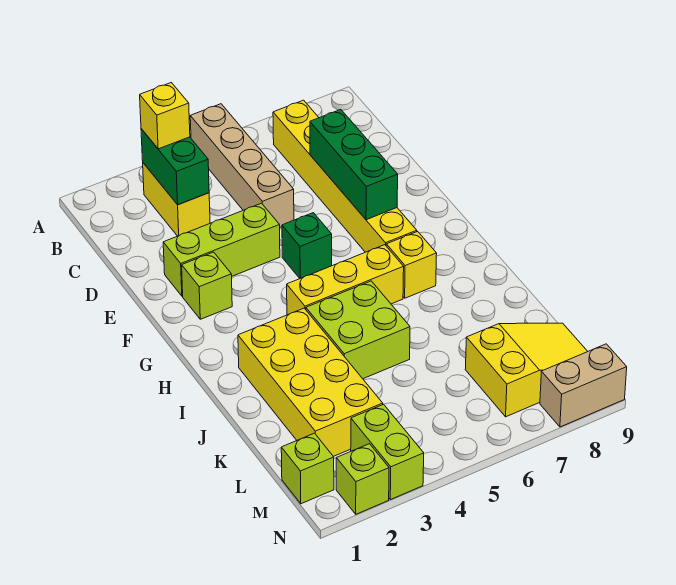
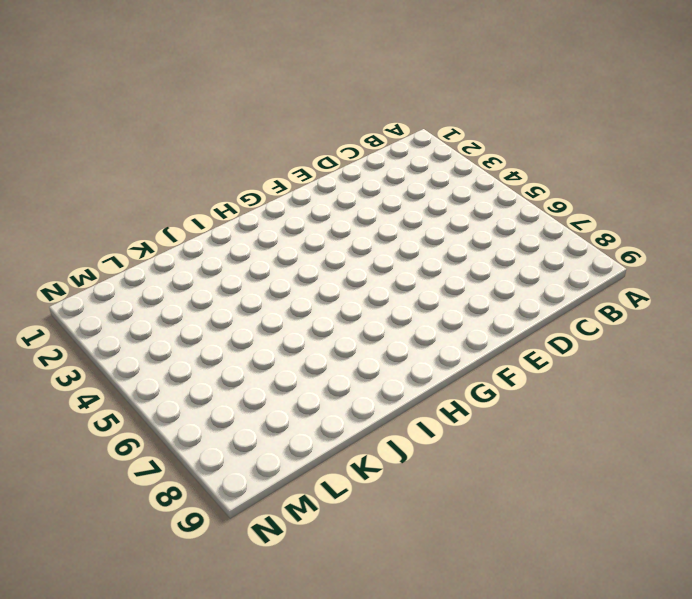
none -> tan 1x4 brick [190,104,294,227]
none -> yellow 1x2 brick [143,163,210,236]
none -> yellow 1x6 brick [273,100,417,252]

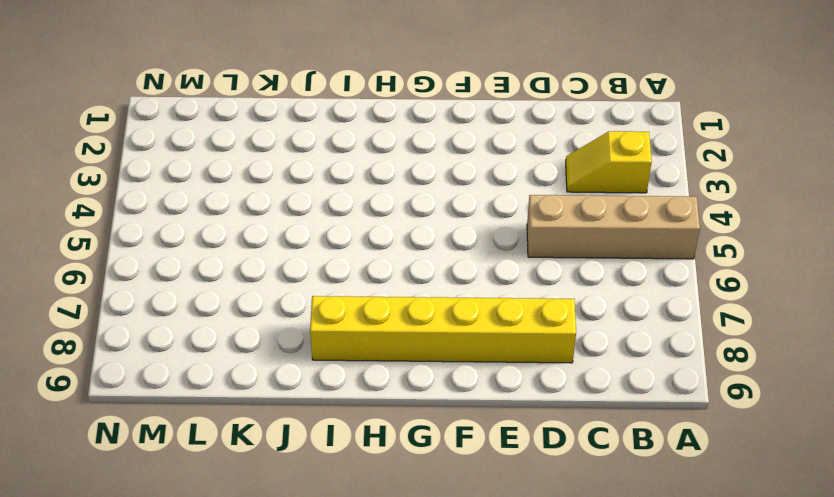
yellow 1x2 slope [566,131,652,193] -> yellow 1x2 brick [143,163,210,236]
yellow 1x6 brick [310,296,576,363] -> yellow 1x6 brick moved to [273,100,417,252]
none -> lime 1x3 brick [163,203,280,296]
none -> lime 1x1 brick [182,252,232,319]
none -> green 1x1 brick [282,213,332,278]

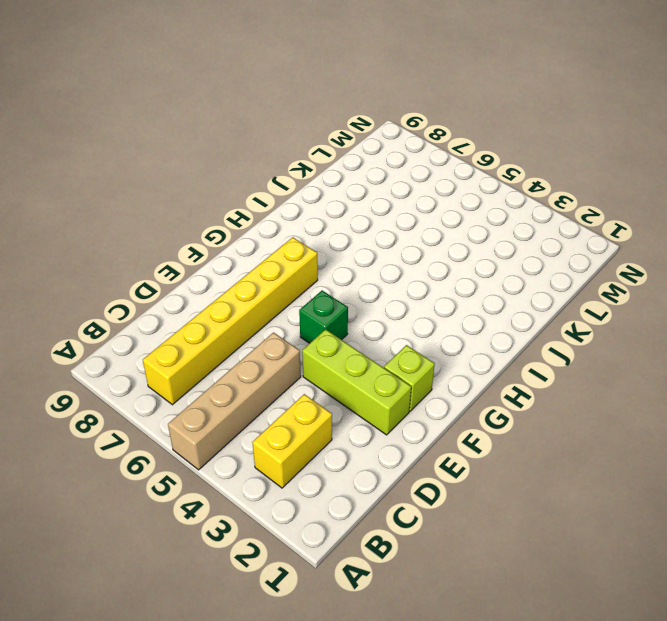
none -> yellow 1x3 brick [287,245,404,315]
none -> yellow 1x1 brick [386,231,437,298]
none -> yellow 2x4 brick [238,308,383,457]

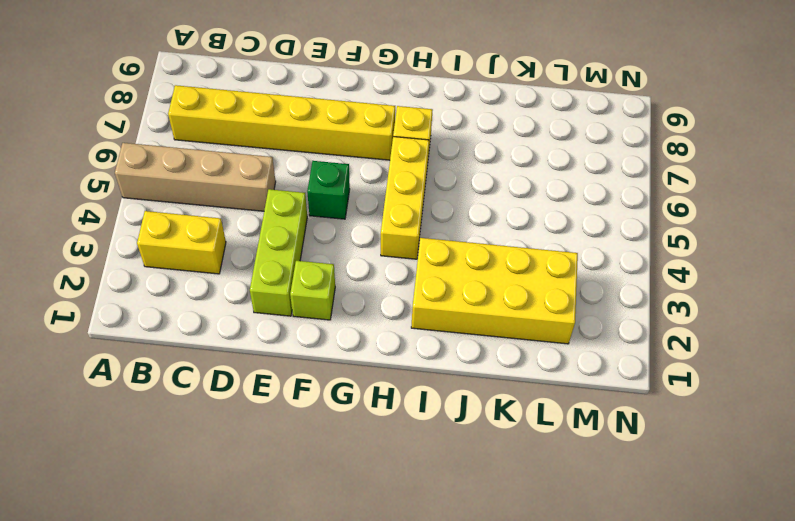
none -> lime 2x2 brick [306,281,410,379]
none -> yellow 2x3 slope [465,323,588,417]
none -> lime 1x1 brick [281,433,334,504]

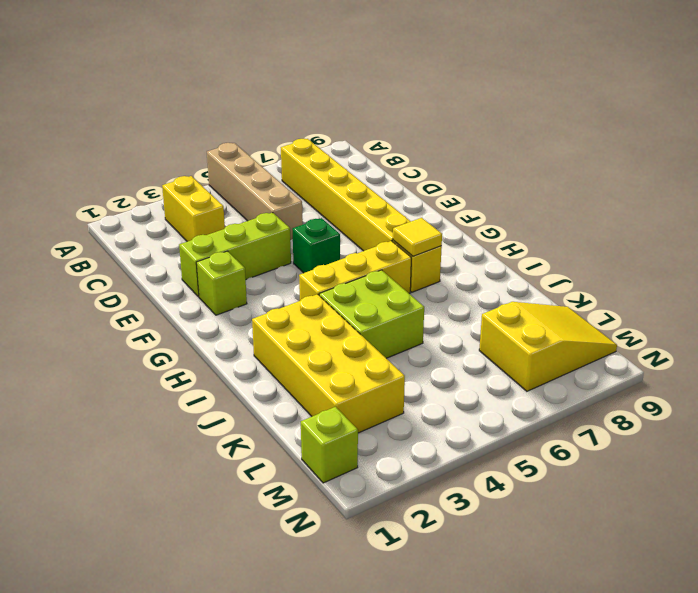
yellow 1x1 tile [393,218,442,256] -> none
none -> lime 1x2 brick [351,404,424,500]
none -> lime 1x1 brick [336,444,389,514]
none -> tan 1x2 brick [540,344,627,427]

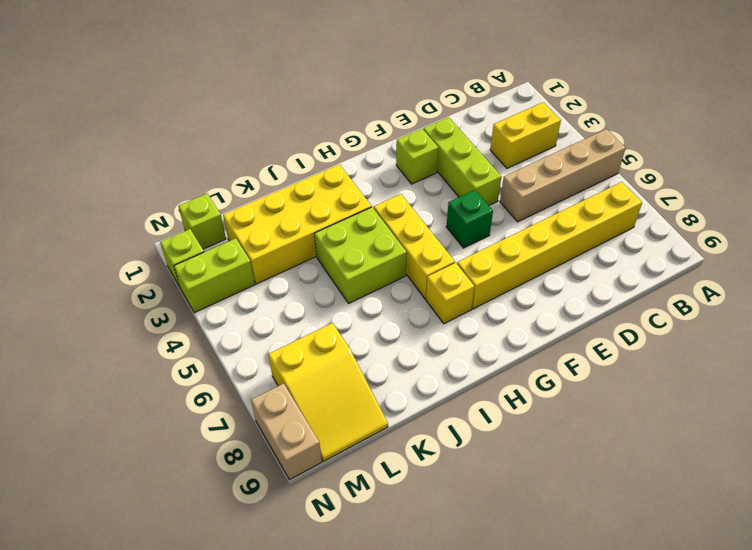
none -> green 1x2 brick [141,129,209,205]
none -> green 1x3 brick [310,110,398,220]
none -> yellow 1x1 brick [140,83,190,149]

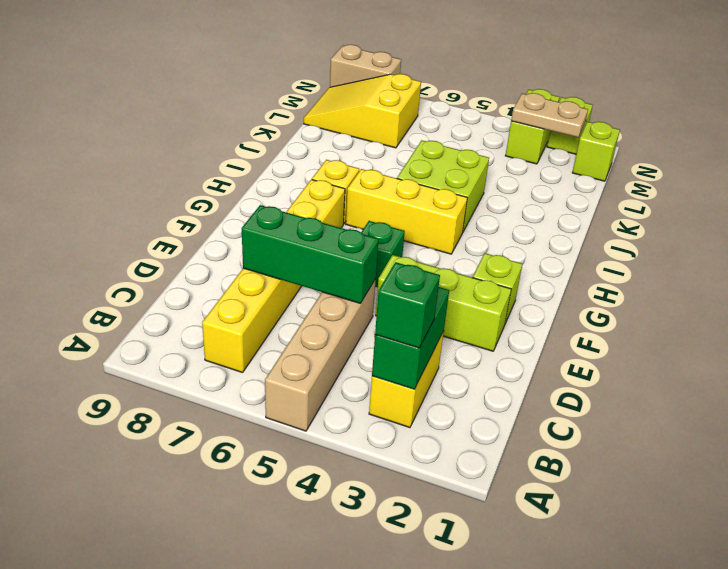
green 1x1 brick [375,262,440,348] -> yellow 1x1 brick [140,83,190,149]
green 1x3 brick [242,205,379,303] -> green 1x3 brick turned to [310,110,398,220]
tan 1x2 plate [511,93,588,137] -> none
none -> yellow 2x4 brick [238,308,383,457]

